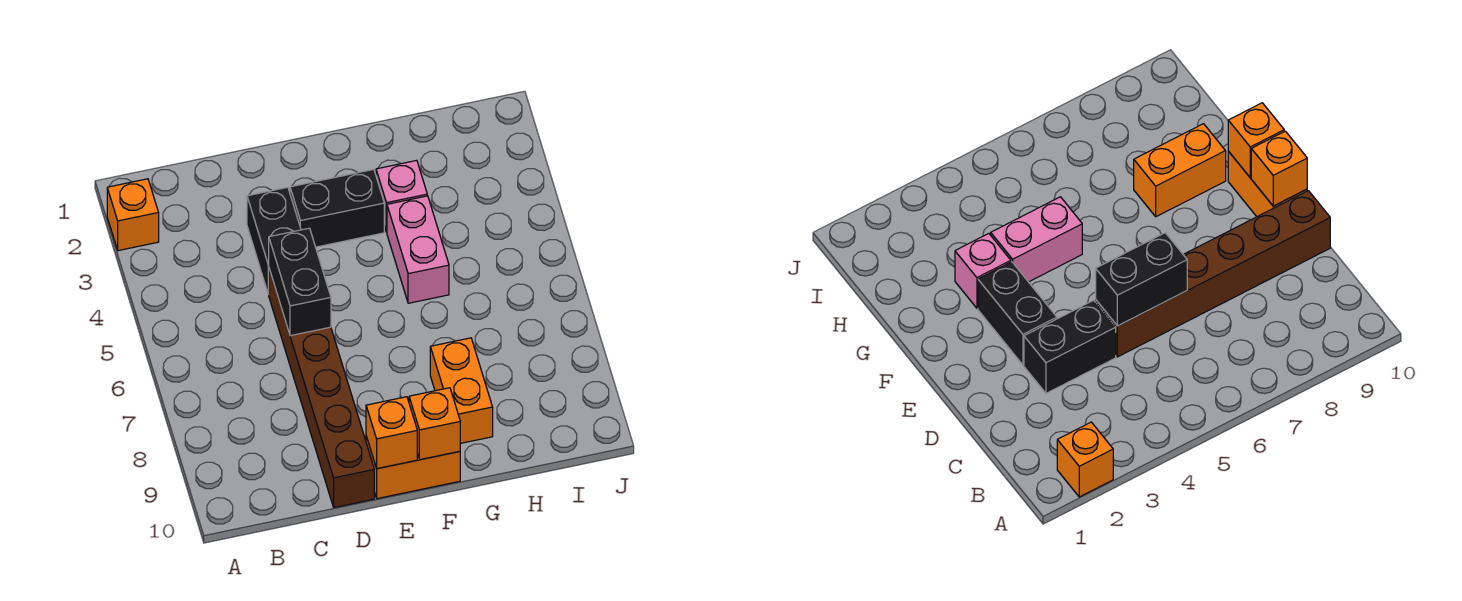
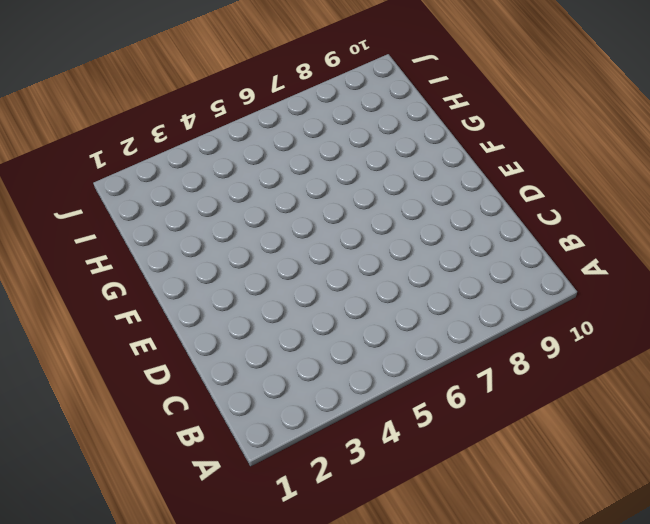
none -> orange 1x1 brick [107,179,159,251]
none -> black 1x2 brick [247,187,301,294]

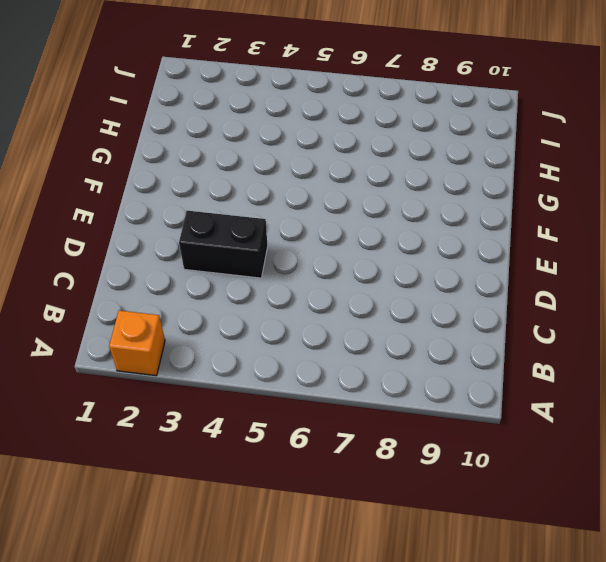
none -> brown 1x6 brick [268,269,374,508]
none -> black 1x2 brick [290,169,384,247]

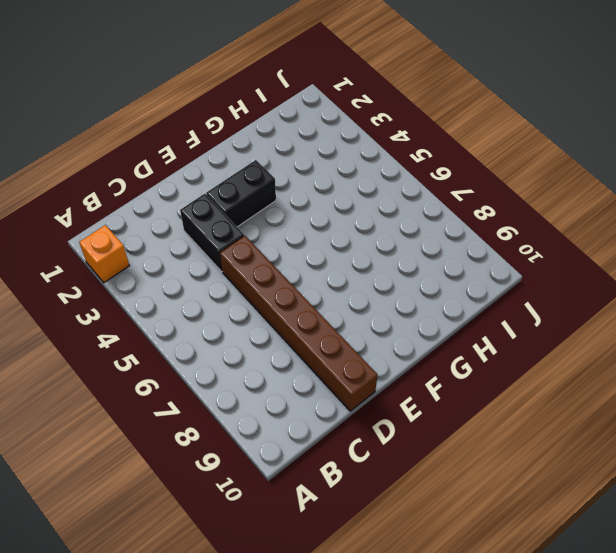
none -> orange 1x2 brick [366,436,460,499]
none -> pink 1x1 brick [376,160,427,232]

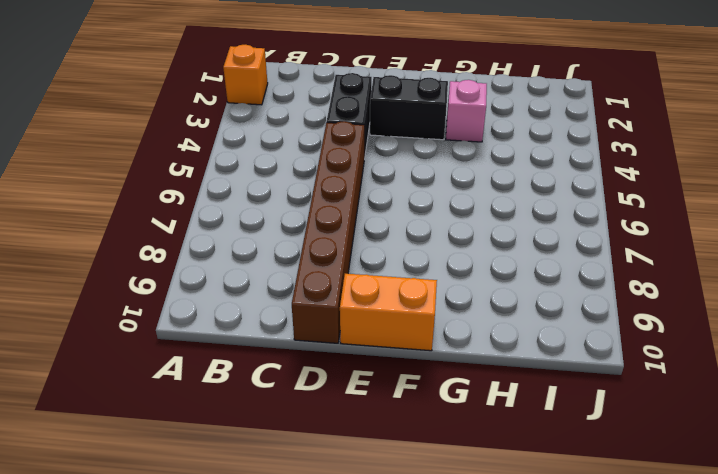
none -> pink 1x2 brick [387,196,449,303]
none -> orange 1x2 brick [430,338,493,443]

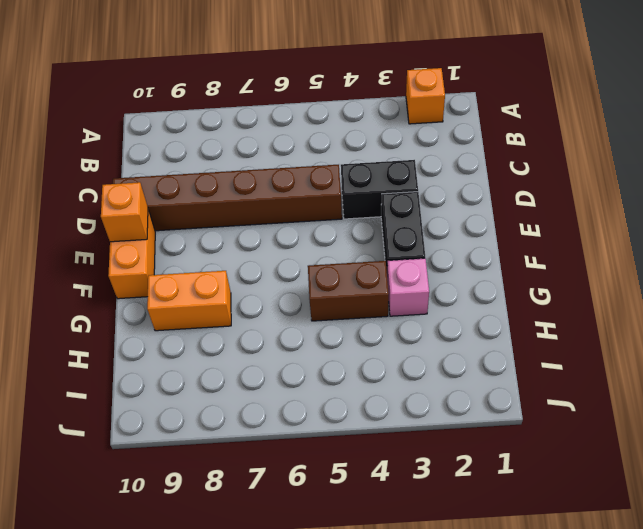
brown 1x2 brick [308,261,389,321] -> pink 1x2 brick [387,196,449,303]
none -> black 1x2 brick [269,228,331,336]
none -> orange 1x1 brick [409,388,460,460]

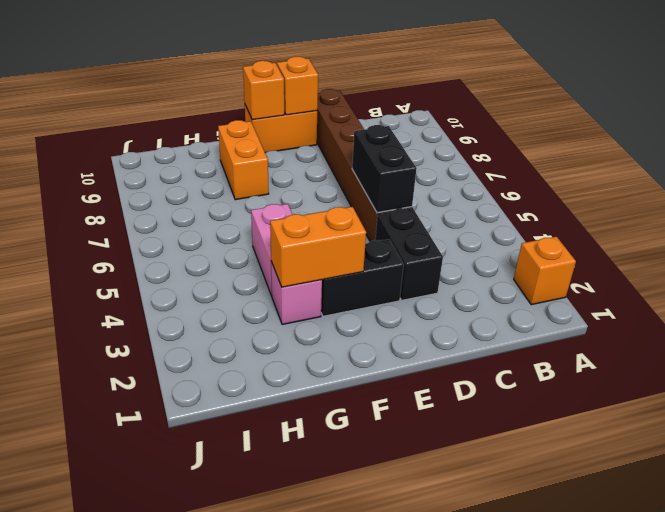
orange 1x2 brick [270,207,366,287] -> none

